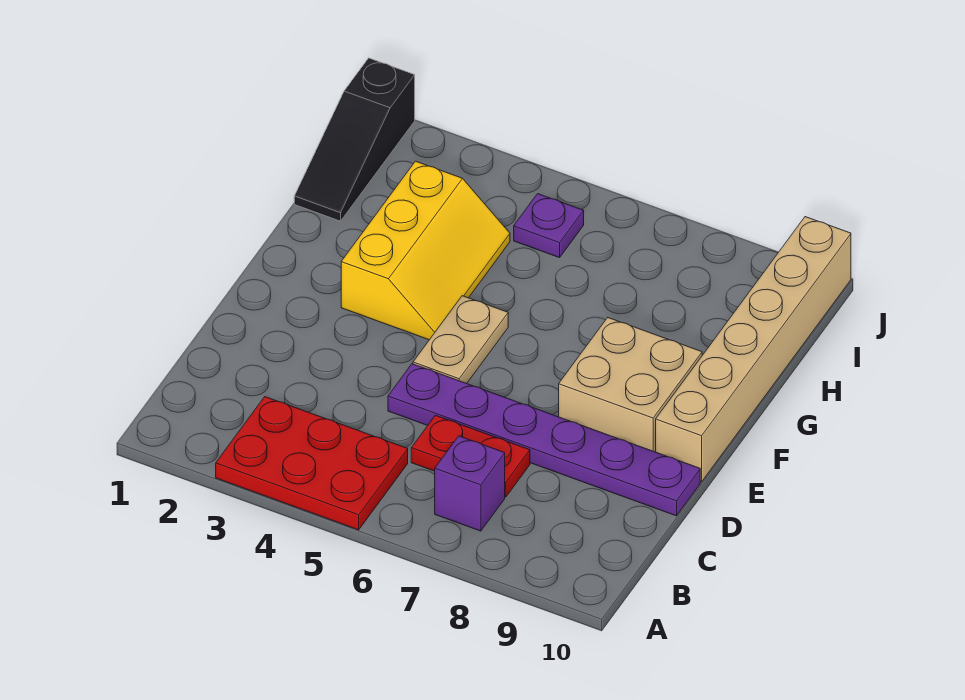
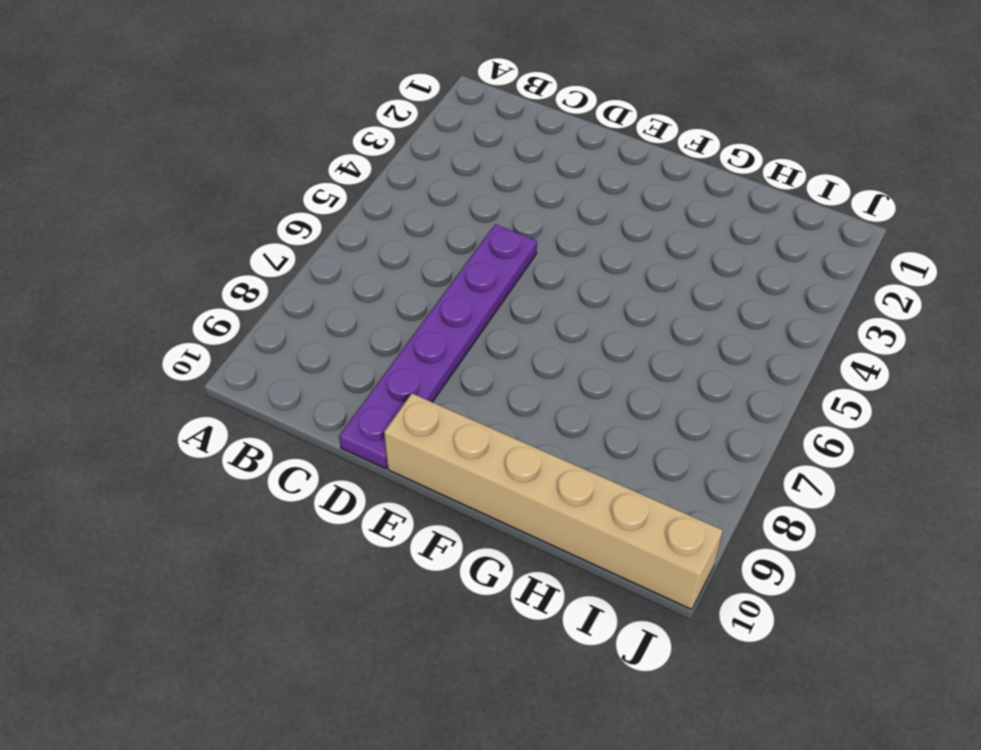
none -> red 2x3 plate [216,397,408,530]
none -> purple 1x1 brick [435,436,505,531]

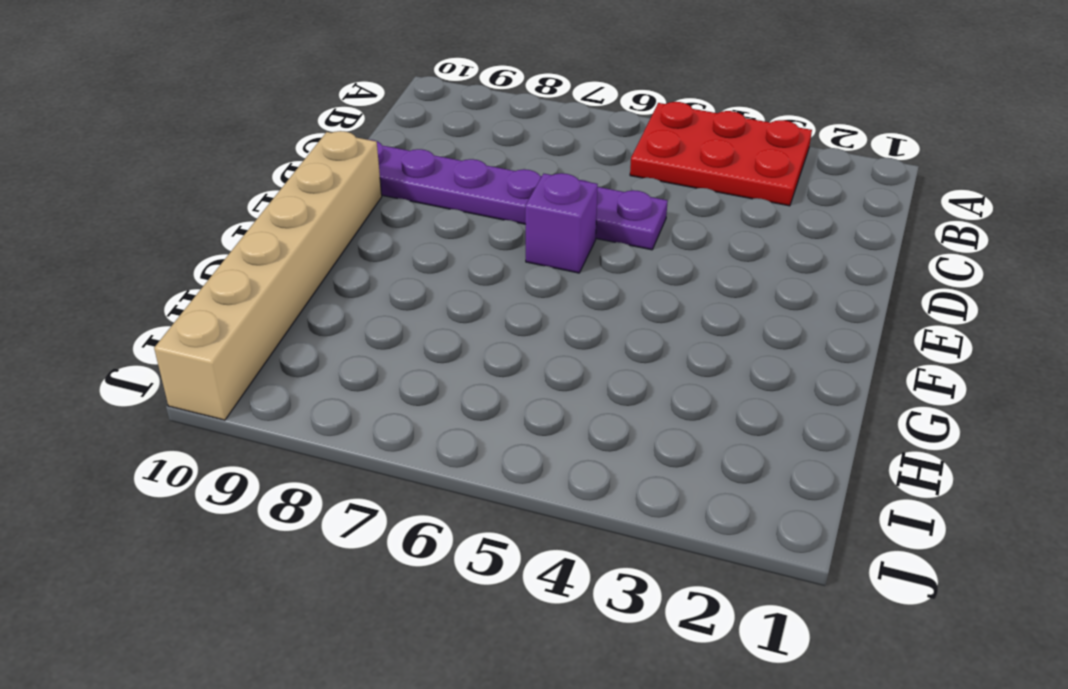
purple 1x1 brick [525,173,598,273] -> purple 1x1 brick moved to [435,436,505,531]
none -> red 1x2 plate [411,415,530,497]
none -> tan 1x2 plate [413,296,508,384]

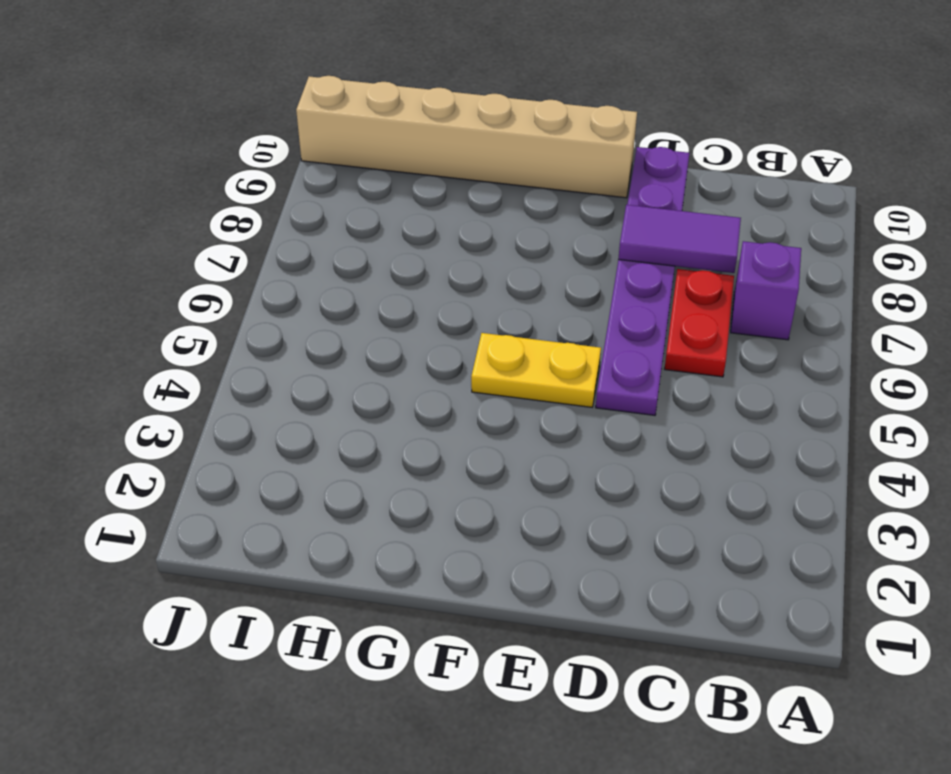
purple 1x2 tile [618,205,741,273] -> none
yellow 1x2 plate [471,333,601,407] -> tan 1x2 plate [413,296,508,384]
none -> red 2x3 plate [216,397,408,530]
none -> tan 2x2 brick [559,318,702,452]

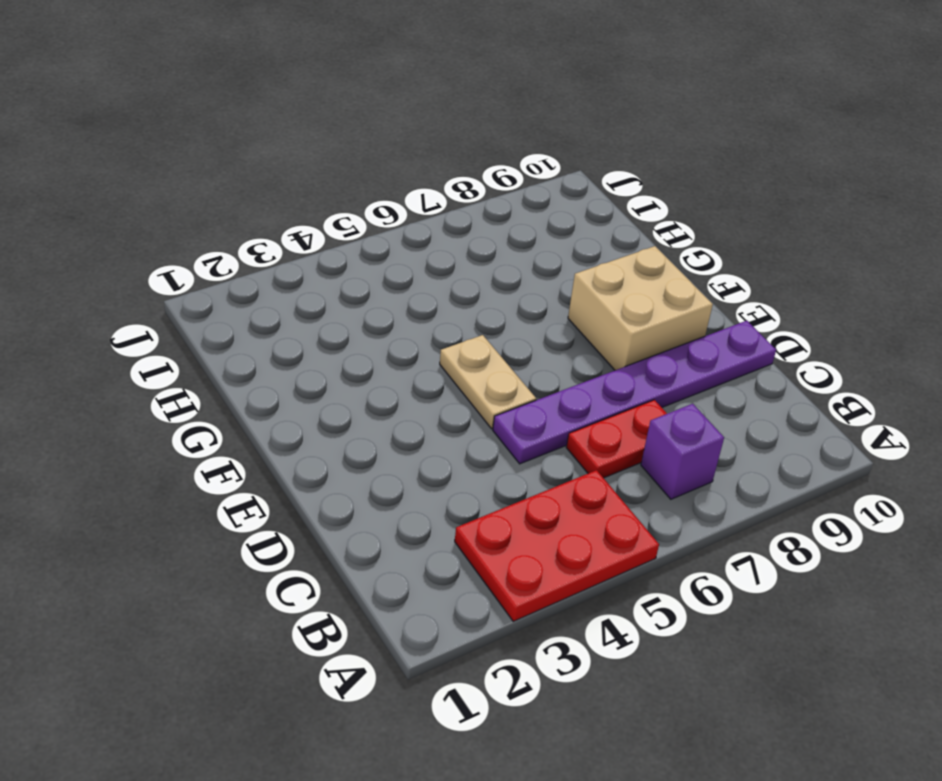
none -> tan 1x6 brick [656,217,851,482]
none -> yellow 2x3 slope [341,161,510,340]

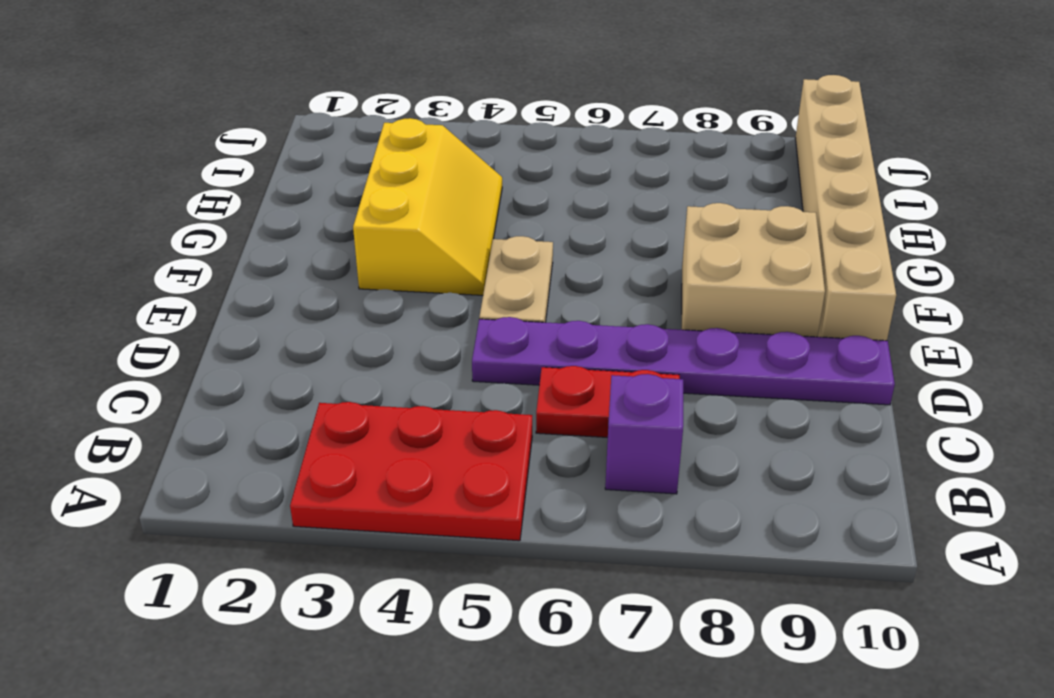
none -> black 1x3 slope [294,58,415,221]
none -> purple 1x1 plate [514,194,584,258]

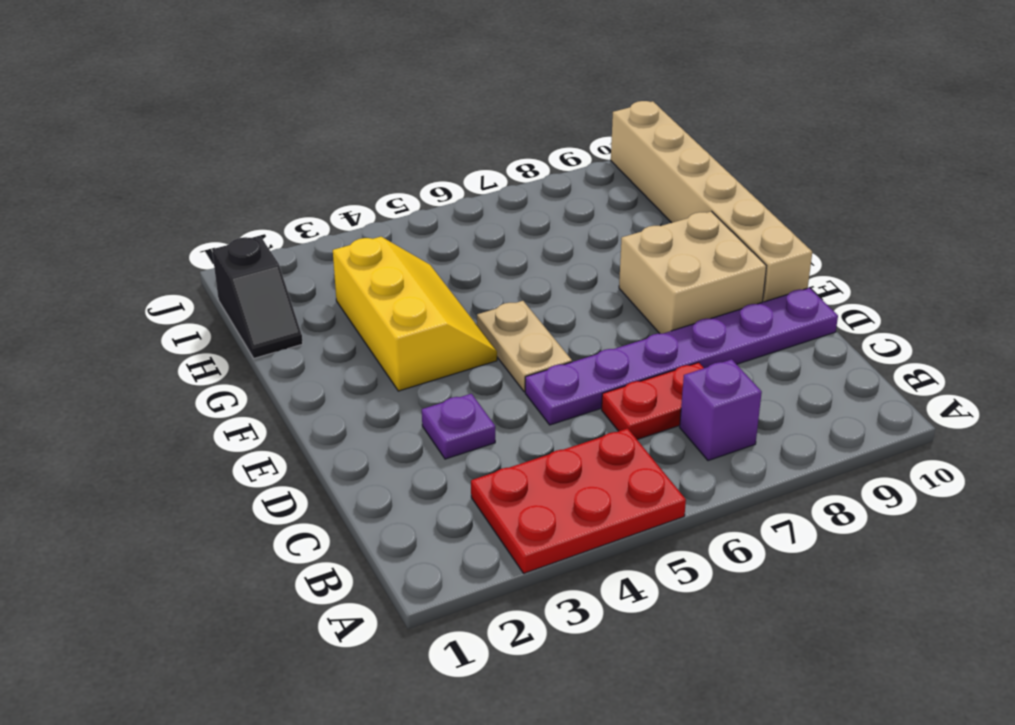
purple 1x1 plate [422,394,495,459] -> purple 1x1 plate moved to [514,194,584,258]
black 1x2 slope [212,236,303,358] -> black 1x3 slope [294,58,415,221]

